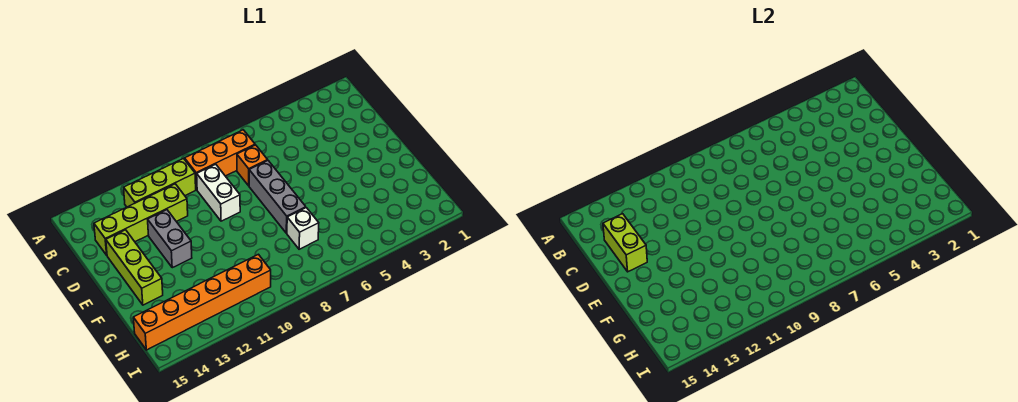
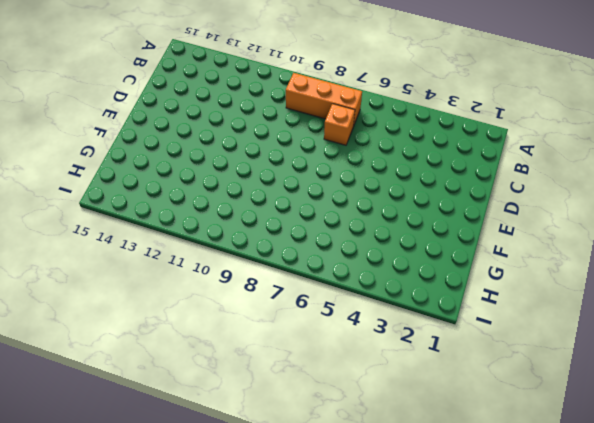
none -> lime 1x3 brick [124,159,196,207]
none -> white 1x2 brick [197,164,240,221]

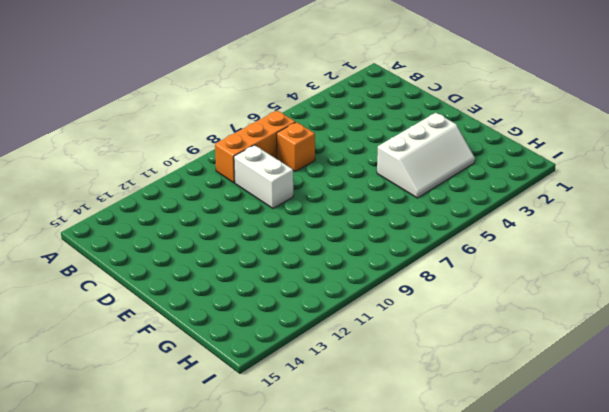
white 2x3 slope [377,113,475,198] -> none
none -> lime 1x3 brick [124,159,196,207]
none -> lime 1x4 brick [94,184,188,255]

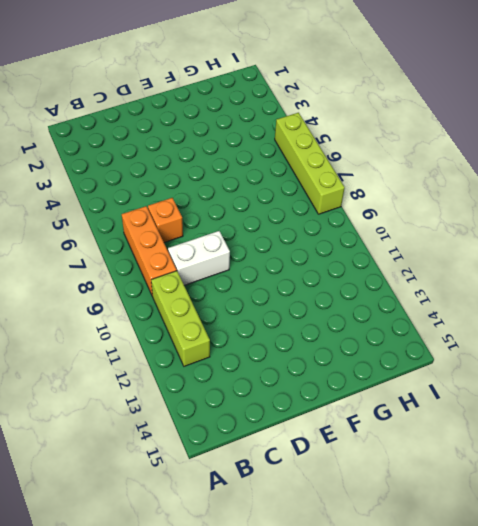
lime 1x4 brick [275,113,345,214] -> lime 1x4 brick moved to [94,184,188,255]
none -> grey 1x3 brick [249,161,306,233]
none -> grey 1x2 brick [148,210,192,268]

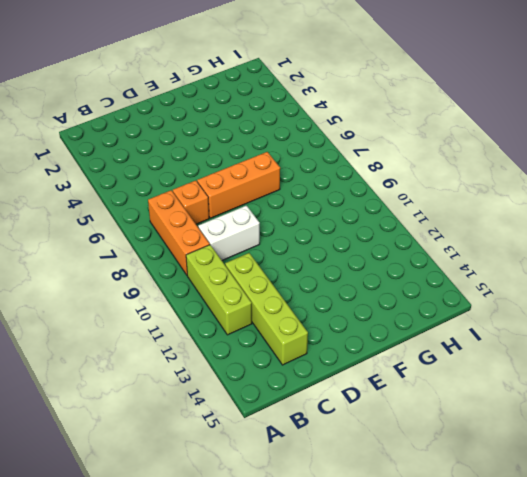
orange 1x3 brick [197,152,280,218] -> grey 1x3 brick [249,161,306,233]
none -> grey 1x2 brick [148,210,192,268]
none -> lime 1x3 brick [106,230,163,305]

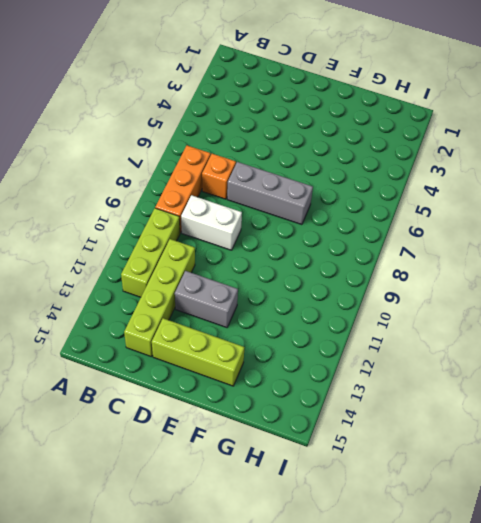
none -> white 1x1 brick [287,208,319,249]
none -> orange 1x6 brick [133,254,271,350]

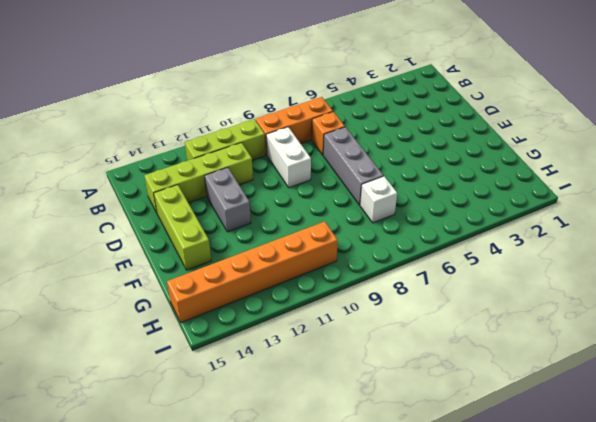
none -> lime 1x2 brick [603,214,647,272]

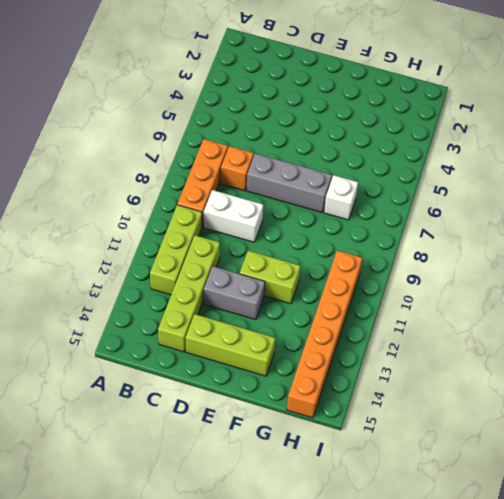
lime 1x2 brick [240,251,300,304] -> lime 1x2 brick moved to [603,214,647,272]

